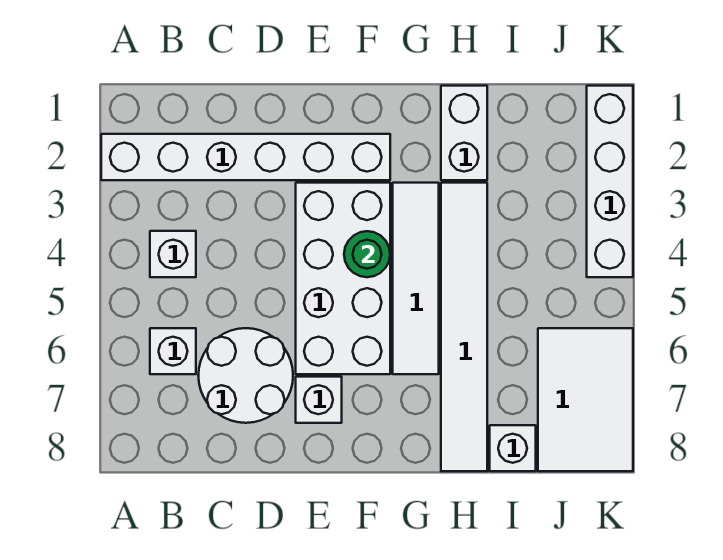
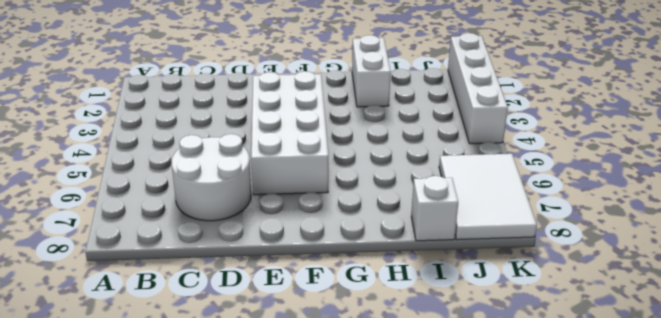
none -> white 1x6 brick [101,134,390,180]
none -> white 1x1 brick [150,231,196,277]
none -> white 1x1 brick [150,328,196,374]

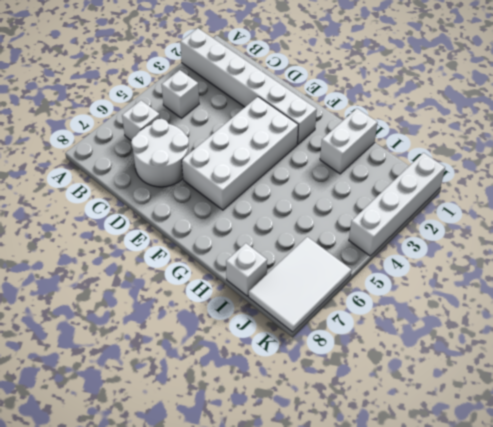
none -> white 1x1 brick [296,377,342,423]
none -> white 1x4 tile [393,183,439,374]
none -> white 1x6 tile [441,183,487,471]

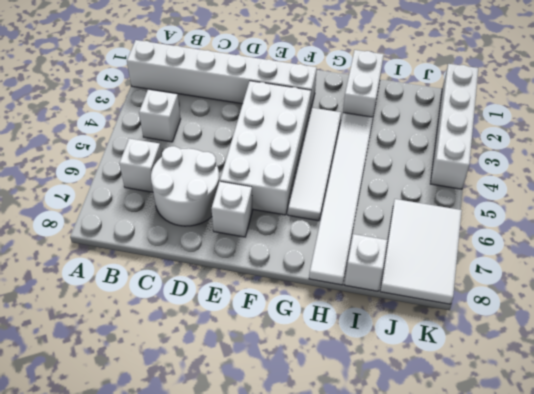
none -> green 1x1 round brick [344,231,390,277]

